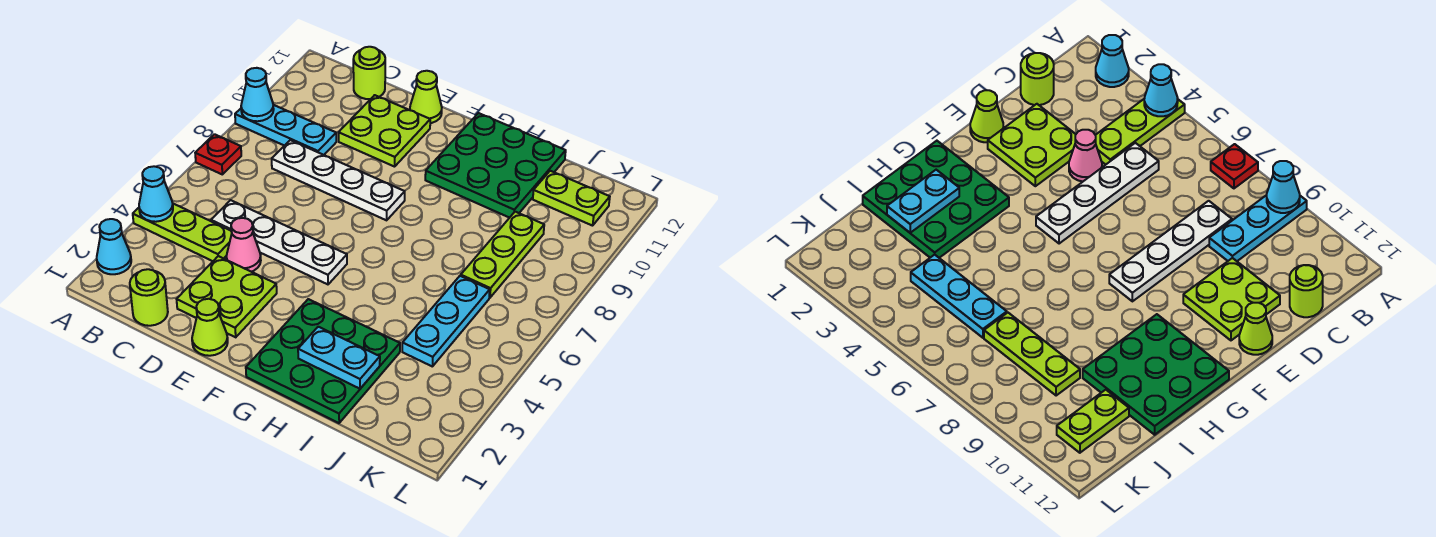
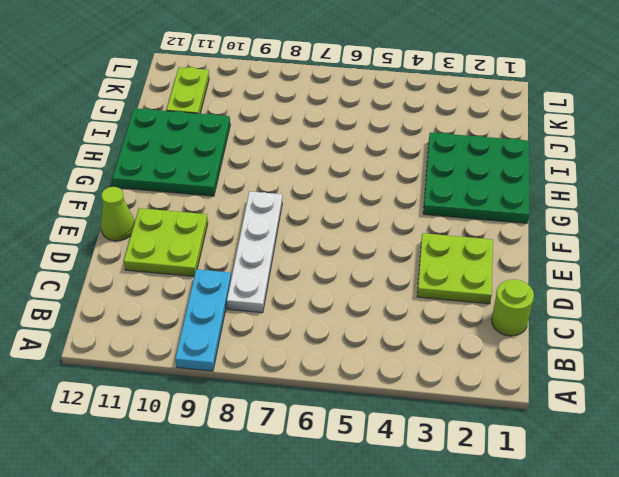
none -> cyan 1x1 cone [97,219,131,274]
none -> lime 1x3 plate [133,204,232,261]
none -> red 1x1 plate [195,134,241,174]

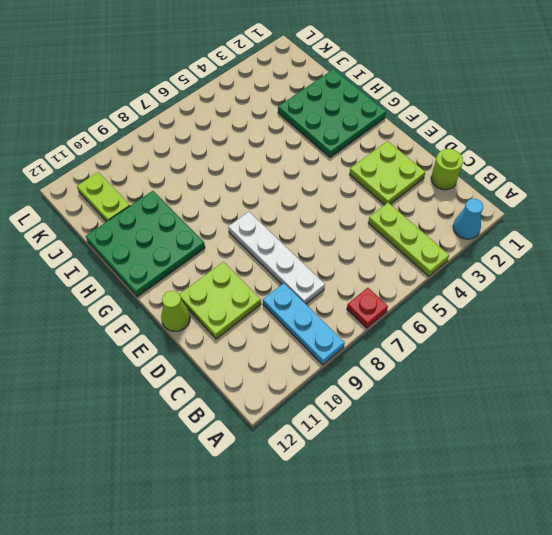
none -> white 1x4 plate [211,200,347,284]
none -> lime 1x1 round brick [353,47,385,99]
none -> pink 1x1 cone [226,218,261,272]

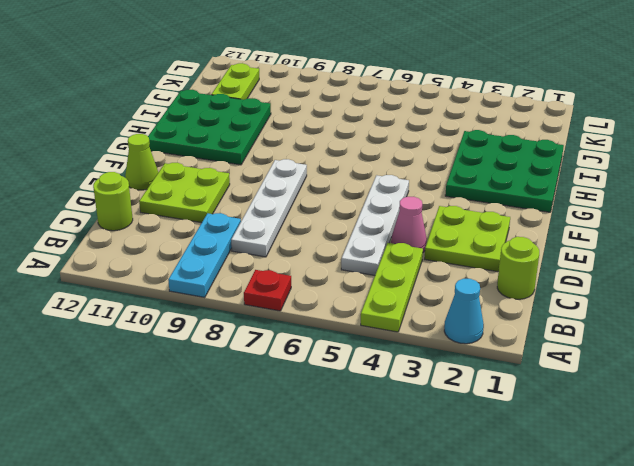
none -> lime 1x1 cone [192,299,228,356]
none -> cyan 1x3 plate [402,276,490,367]
none -> lime 1x3 plate [461,212,544,298]

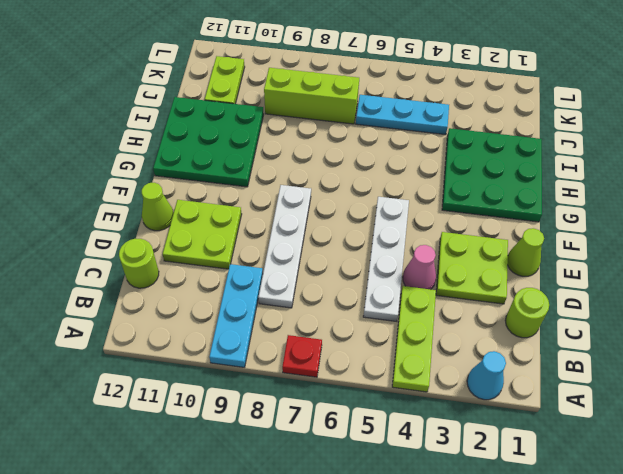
lime 1x3 brick [264,68,359,124] -> lime 1x3 plate [461,212,544,298]
none -> cyan 1x1 cone [139,166,173,222]
none -> cyan 1x1 cone [241,68,274,121]
none -> cyan 1x2 plate [298,327,380,389]

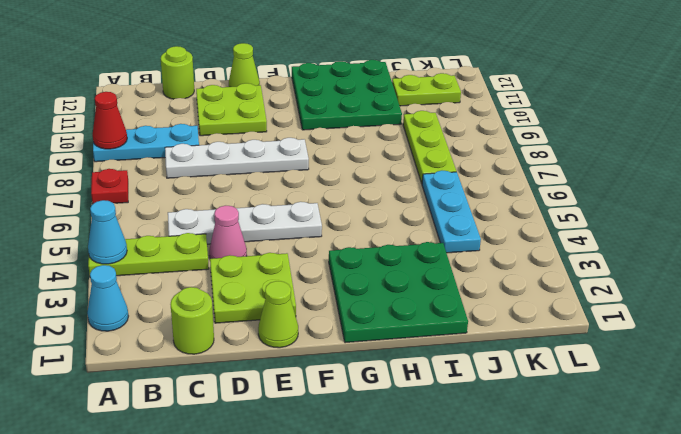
red 1x1 cone [93,92,127,149] -> cyan 1x1 cone [241,68,274,121]
none -> cyan 1x2 plate [298,327,380,389]

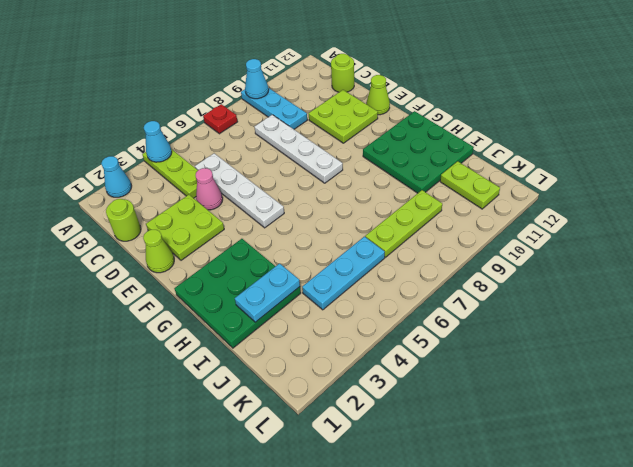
cyan 1x2 plate [235,263,300,322] -> cyan 1x2 plate turned to [298,327,380,389]

